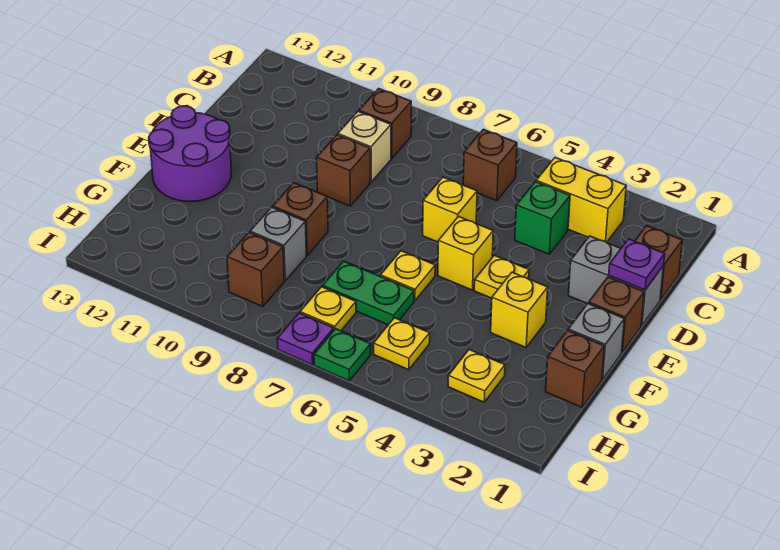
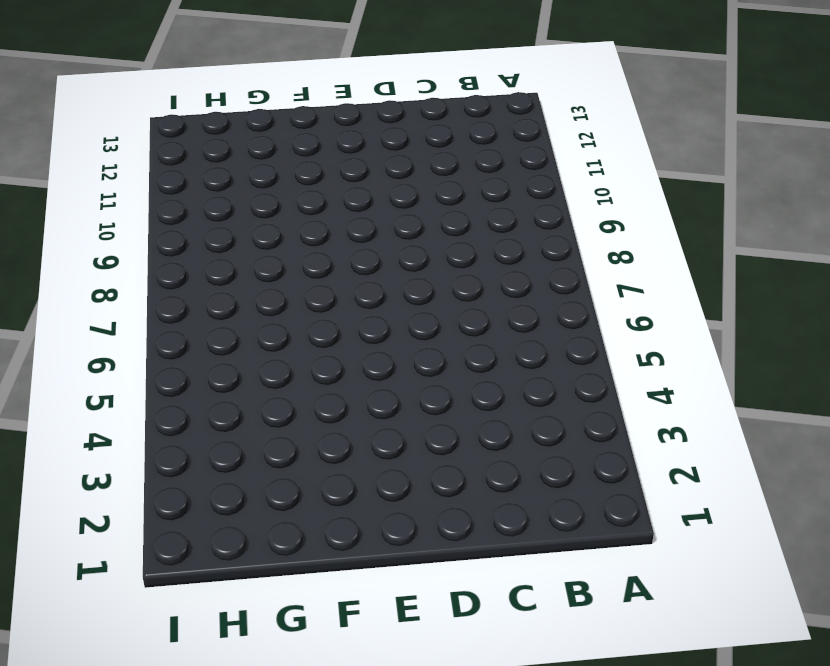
none -> yellow 1x2 brick [536,158,626,242]
none -> brown 1x1 brick [463,129,517,201]
none -> brown 1x1 brick [359,88,411,159]

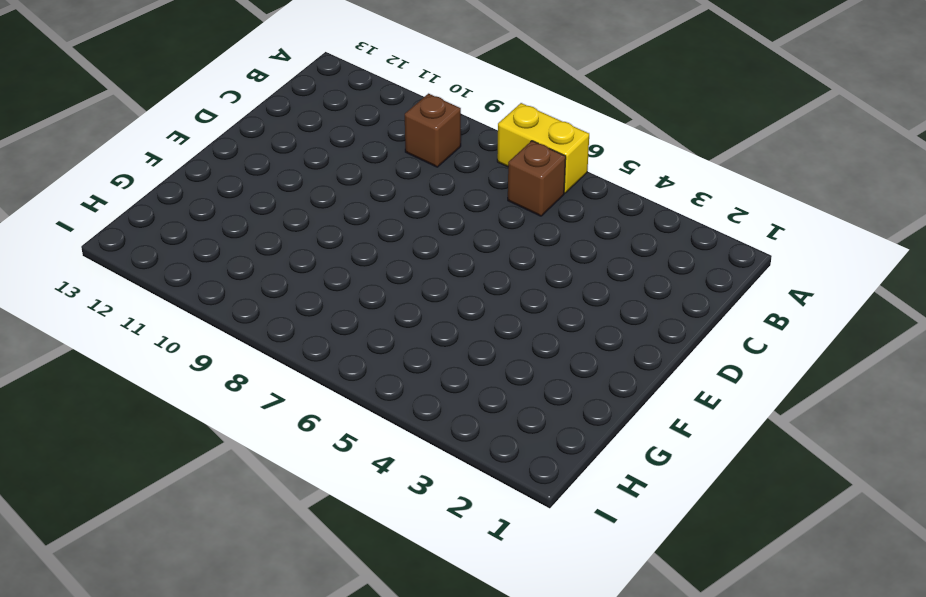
yellow 1x2 brick [497,103,589,193] -> yellow 1x2 brick moved to [536,158,626,242]
none -> brown 1x1 brick [635,226,682,300]
none -> green 1x1 brick [515,182,570,254]
none -> tan 1x1 brick [338,112,391,182]

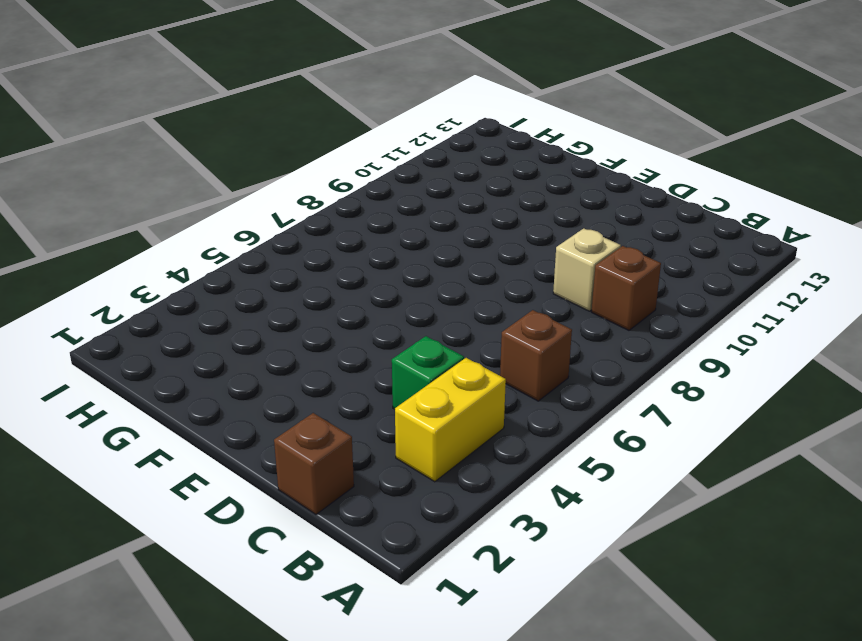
none -> grey 1x2 brick [568,236,663,326]
none -> yellow 1x1 brick [423,177,477,242]
none -> brown 1x1 brick [317,135,370,206]

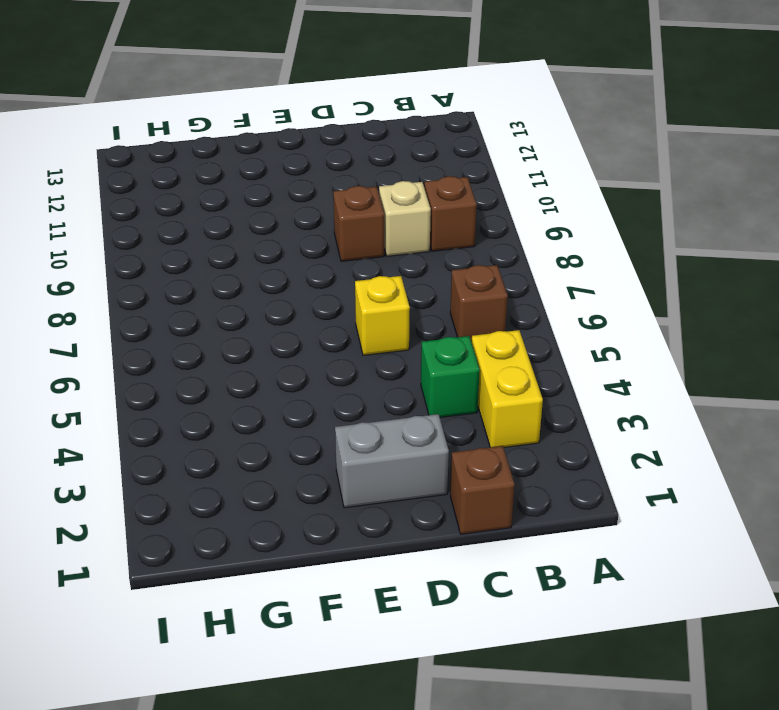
grey 1x2 brick [335,414,449,508] -> grey 1x2 brick turned to [568,236,663,326]
none -> brown 1x1 brick [589,277,644,352]
none -> yellow 1x1 plate [474,255,529,298]
none -> yellow 1x1 brick [438,217,493,290]

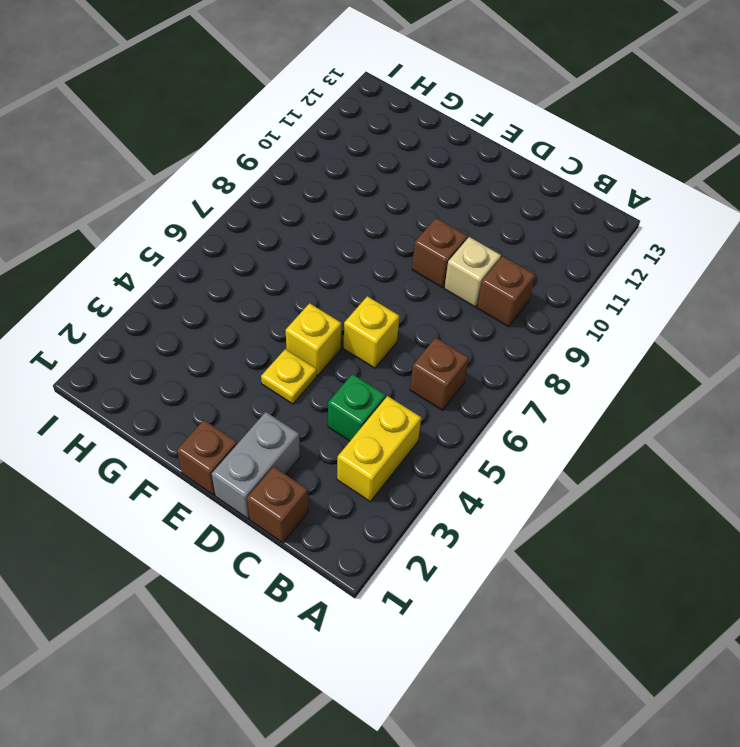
none -> purple 2x2 round brick [149,106,231,202]
none -> grey 1x1 brick [568,304,624,380]
none -> yellow 1x1 brick [491,272,548,347]

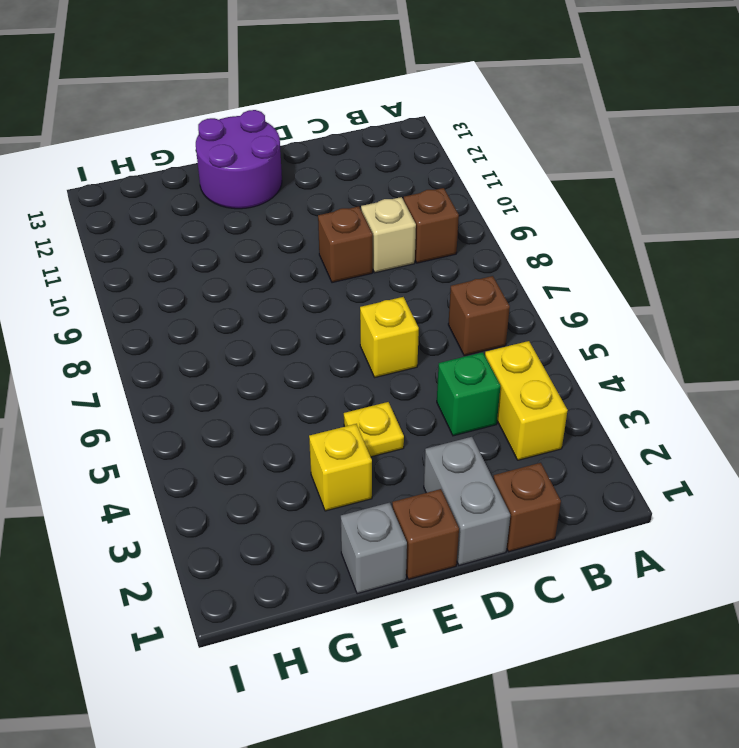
none -> yellow 1x1 brick [438,217,493,290]
none -> yellow 1x1 plate [381,251,435,301]
none -> brown 1x1 brick [273,183,328,255]

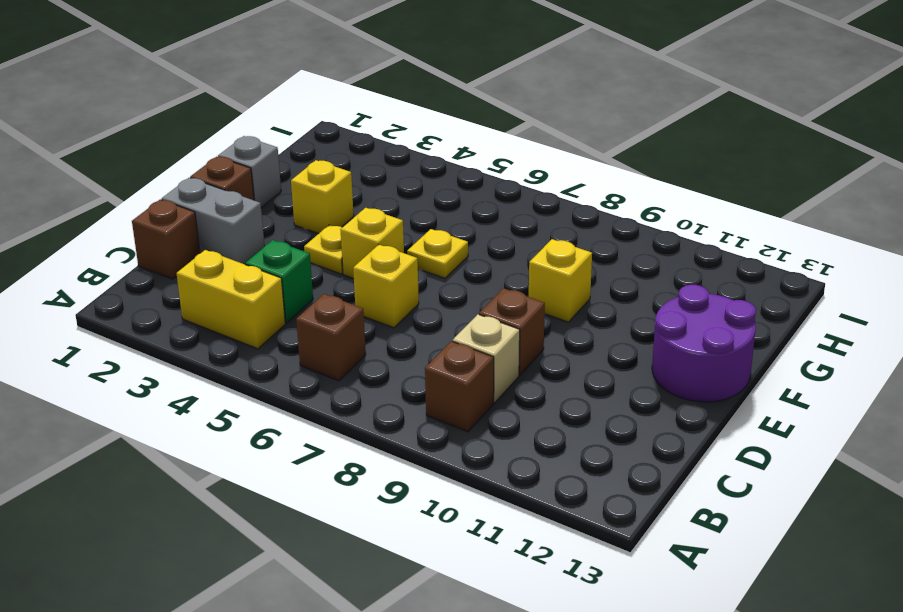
yellow 1x1 brick [529,239,592,322] -> brown 1x1 brick [273,183,328,255]
none -> brown 1x1 brick [546,331,604,407]
none -> green 1x2 plate [323,261,414,325]
none -> grey 1x1 brick [250,207,306,281]

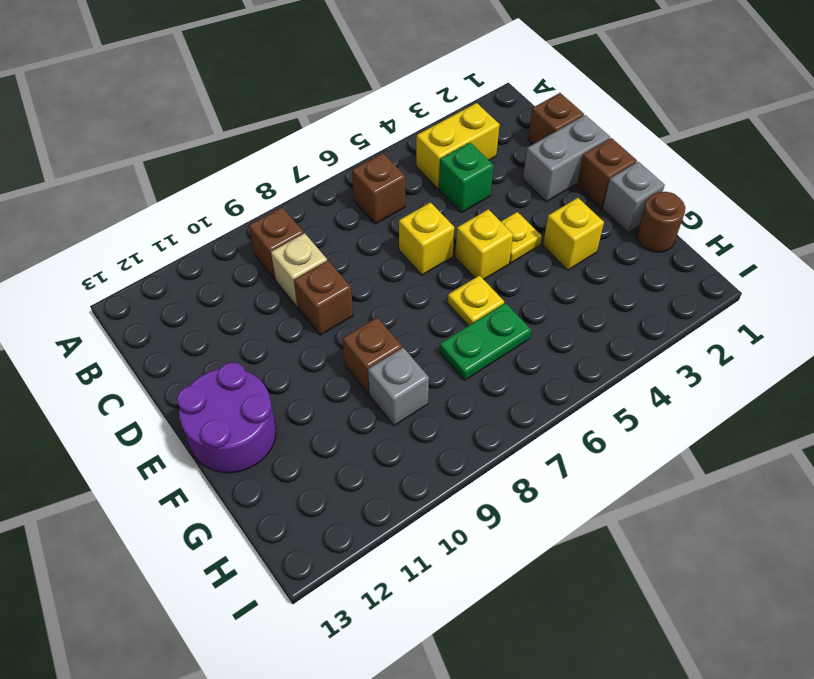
brown 1x1 round brick [637,192,685,252] -> brown 1x1 brick [546,331,604,407]
none -> yellow 1x1 plate [448,350,505,402]
none -> yellow 1x1 plate [373,318,430,370]
none -> yellow 1x1 plate [300,287,356,331]

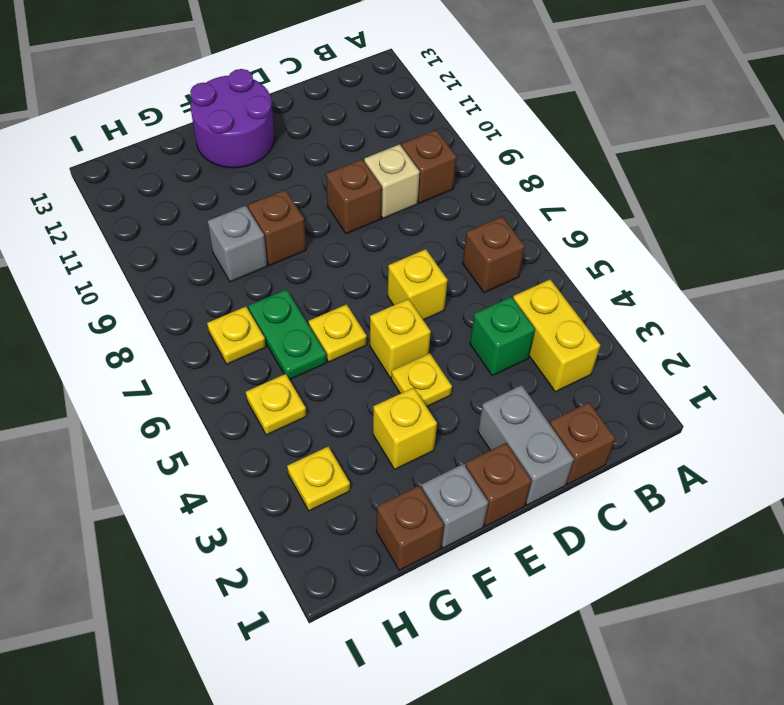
none -> brown 1x1 brick [227,233,284,307]
none -> green 1x1 plate [314,329,371,381]
none -> purple 1x1 plate [277,313,334,365]

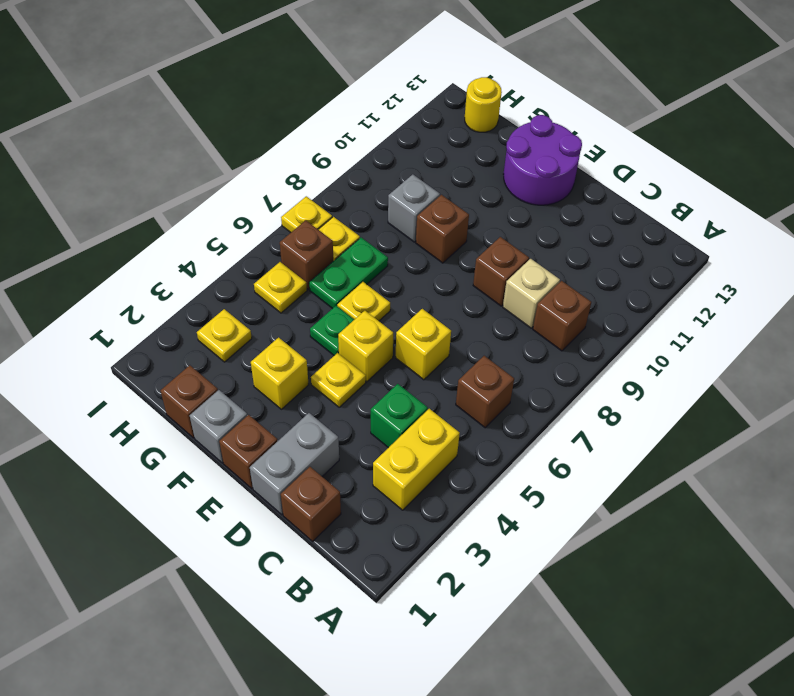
green 1x1 plate [310,306,354,356] -> green 1x1 plate moved to [314,329,371,381]
brown 1x1 brick [280,220,333,289] -> brown 1x1 brick moved to [227,233,284,307]
yellow 1x1 round brick [465,77,502,132] -> none
yellow 1x1 plate [281,196,332,232] -> purple 1x1 plate [277,313,334,365]
none -> purple 1x1 plate [609,239,665,290]

